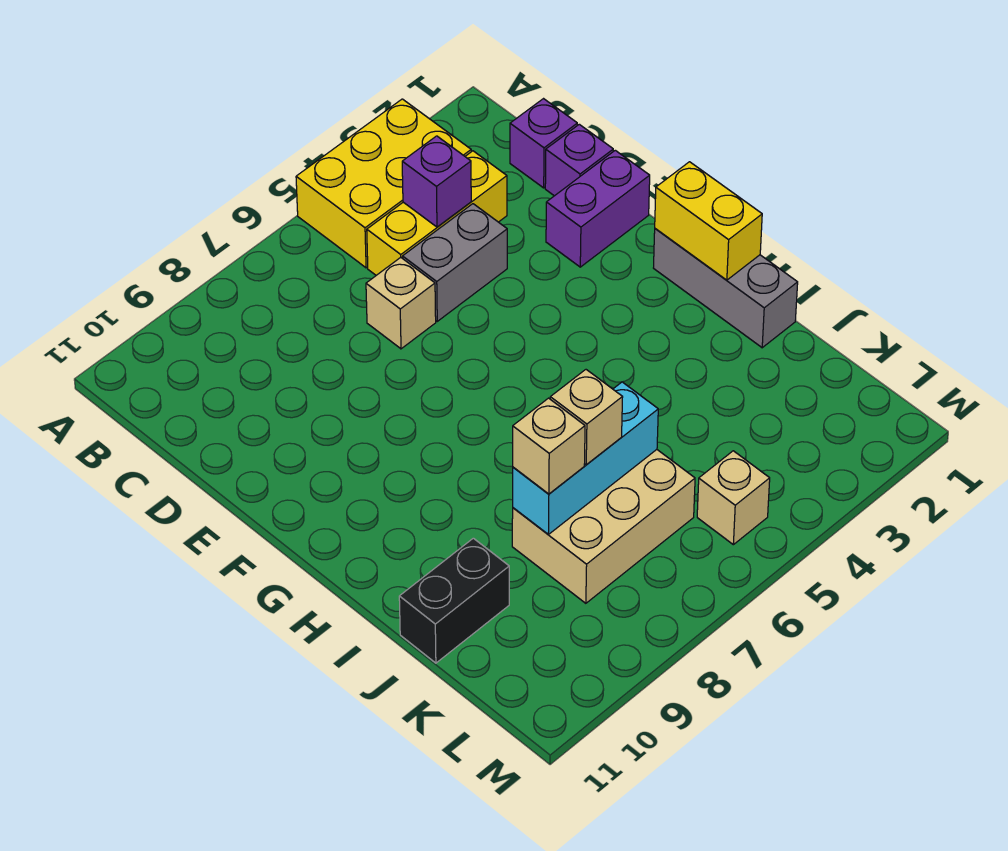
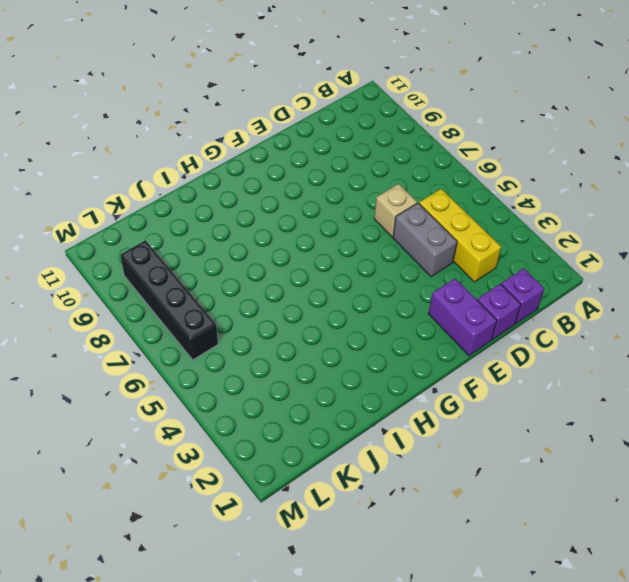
black 1x4 brick [120,240,218,360] -> none
none -> yellow 2x3 brick [296,99,471,268]
none -> grey 1x3 brick [654,229,798,348]
none -> tan 2x3 brick [512,450,695,603]

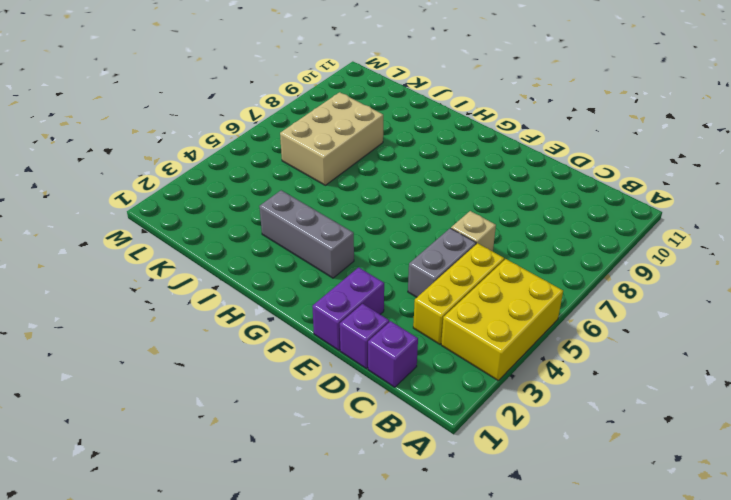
grey 1x3 brick [259,190,354,278] -> grey 1x3 brick moved to [654,229,798,348]
none -> black 1x2 brick [399,538,509,663]
none -> tan 1x1 brick [697,451,770,545]
none -> purple 1x1 brick [402,136,471,227]

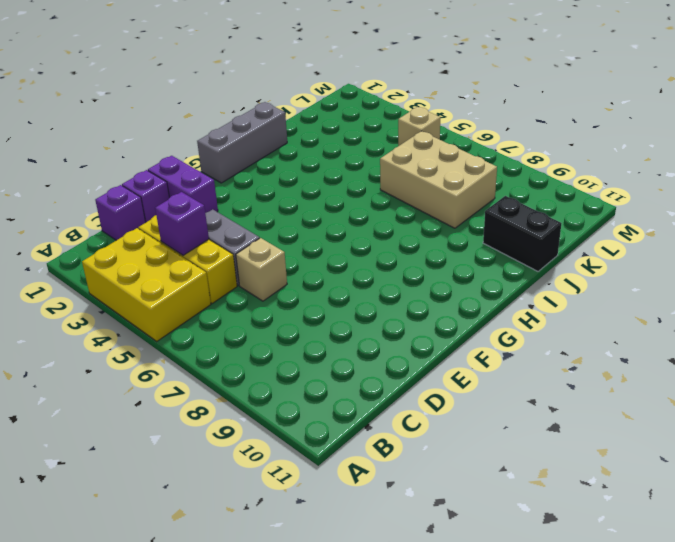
none -> yellow 1x2 brick [655,162,762,280]
none -> cyan 1x3 brick [513,382,658,534]
none -> tan 1x1 brick [550,370,623,465]

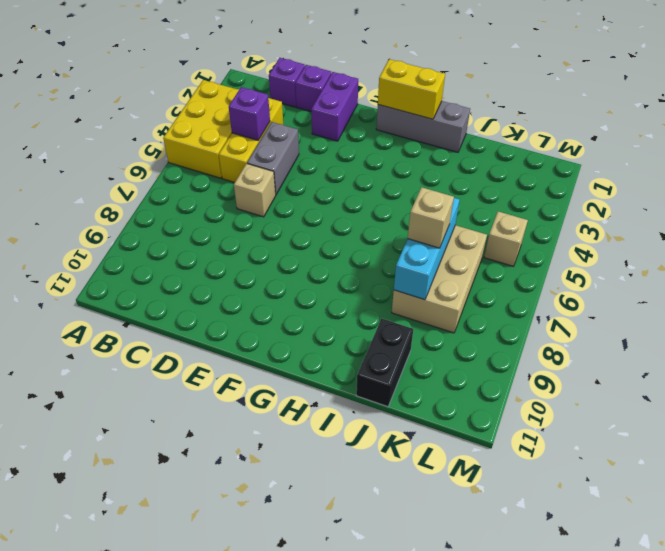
none -> tan 1x1 brick [513,398,585,494]

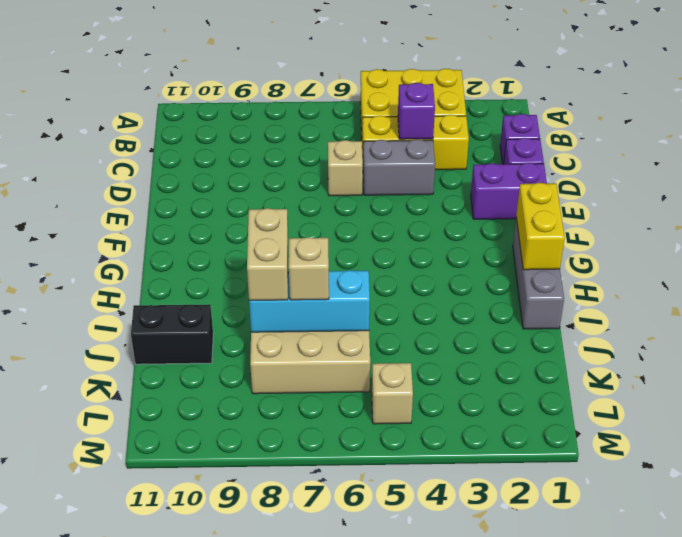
tan 1x2 brick [247,208,288,301] -> tan 1x1 brick [513,398,585,494]

